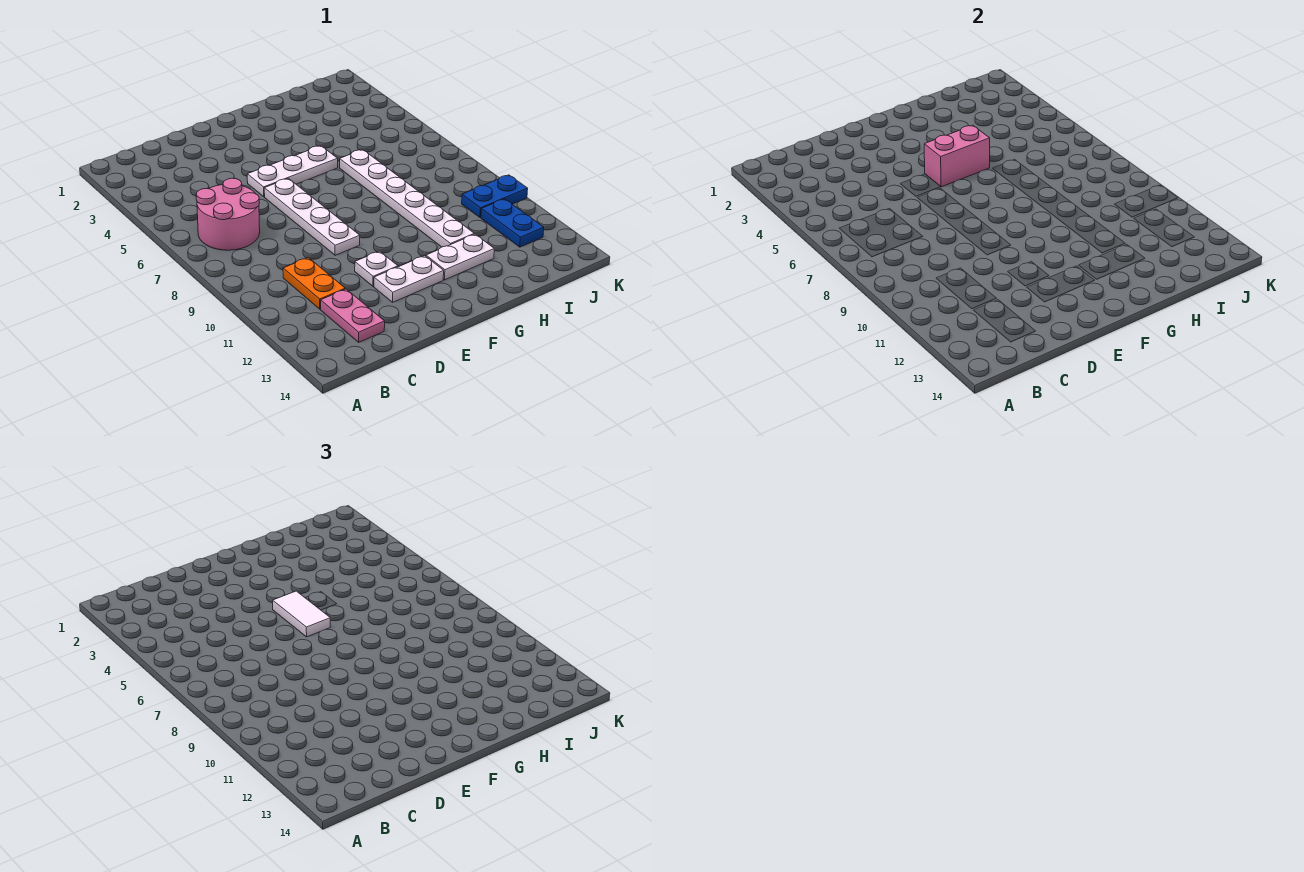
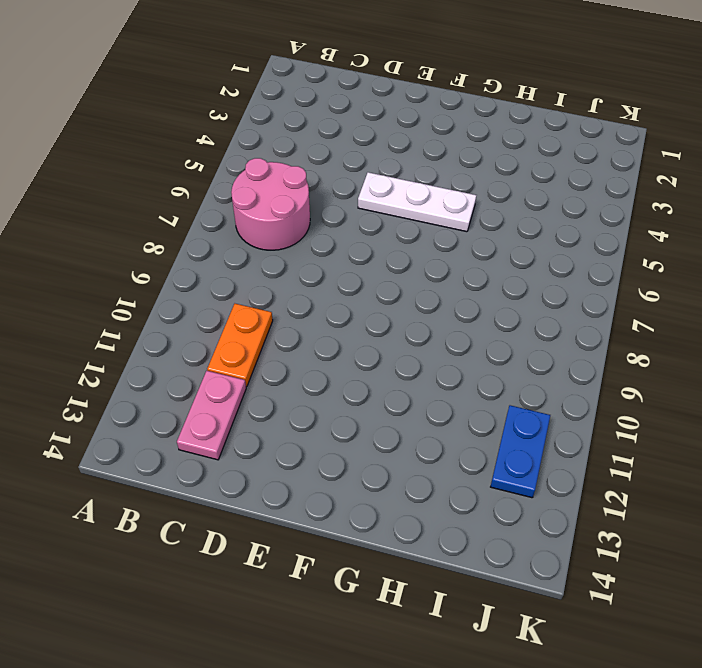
none -> white 1x4 plate [264,178,360,255]
none -> white 1x1 plate [355,251,398,286]
none -> white 1x2 plate [374,256,444,302]

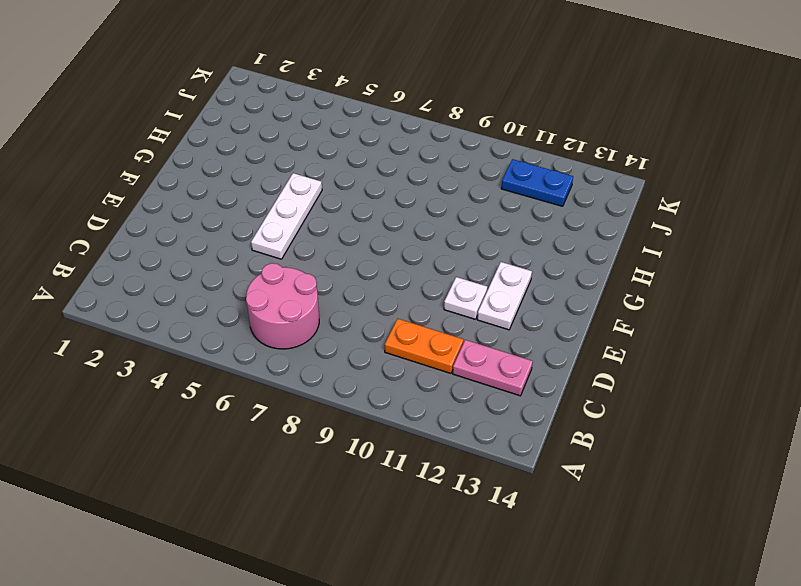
none -> white 1x4 plate [264,178,360,255]
none -> white 1x2 plate [426,234,494,280]
none -> white 1x6 plate [340,150,474,247]

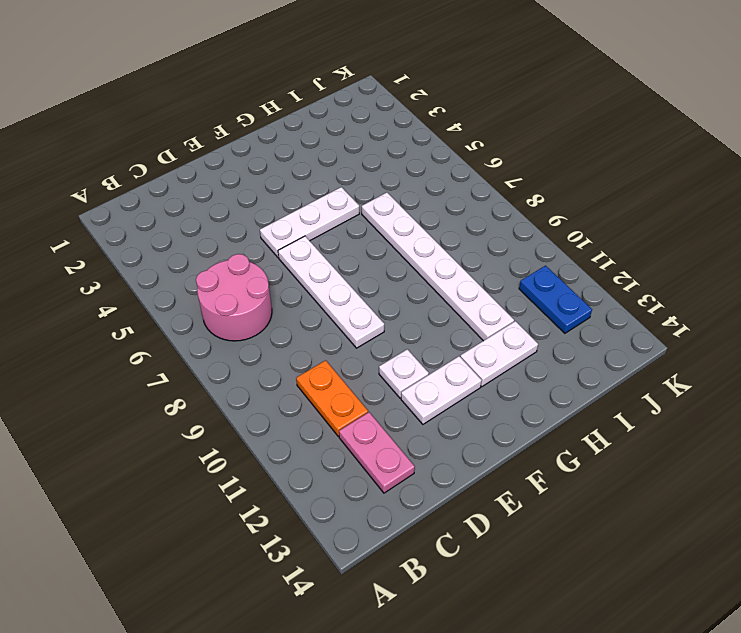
none -> blue 1x2 plate [462,175,528,218]
none -> pink 1x2 brick [924,125,990,187]
none -> white 1x2 tile [273,591,330,637]

